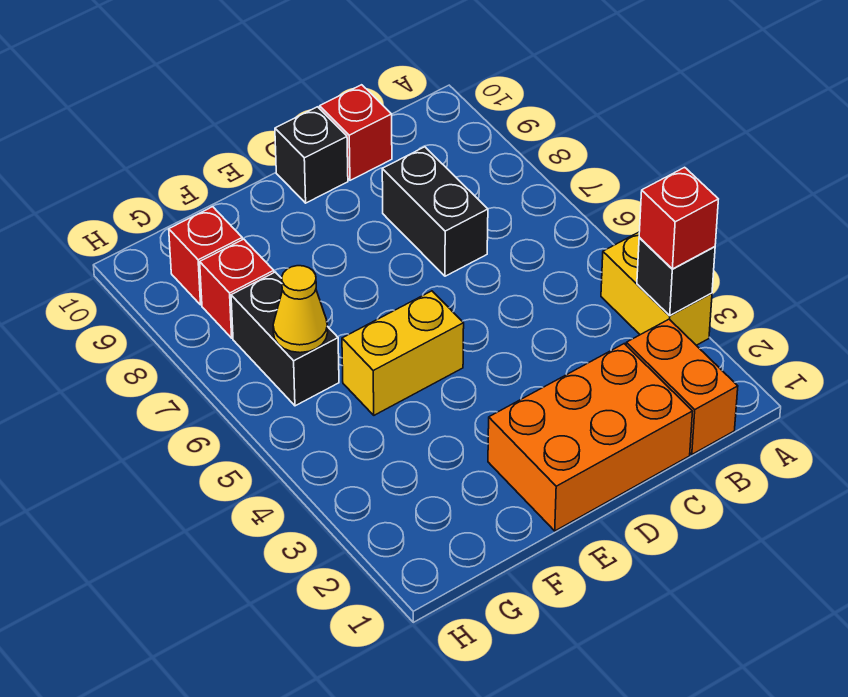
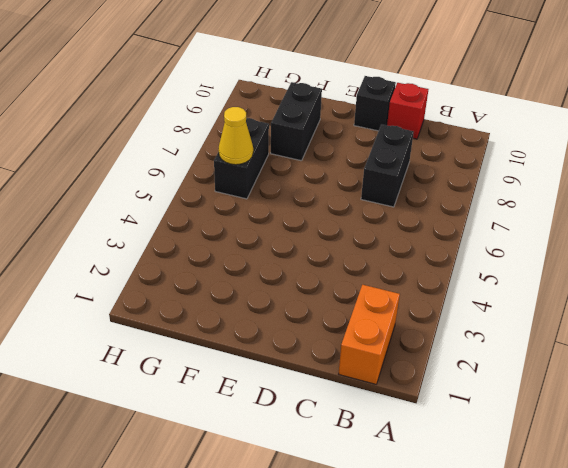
black 1x2 brick [271,82,322,161] -> none
none -> yellow 1x2 brick [601,232,712,345]
none -> orange 2x3 brick [488,344,693,531]
none -> yellow 1x2 brick [342,291,464,415]

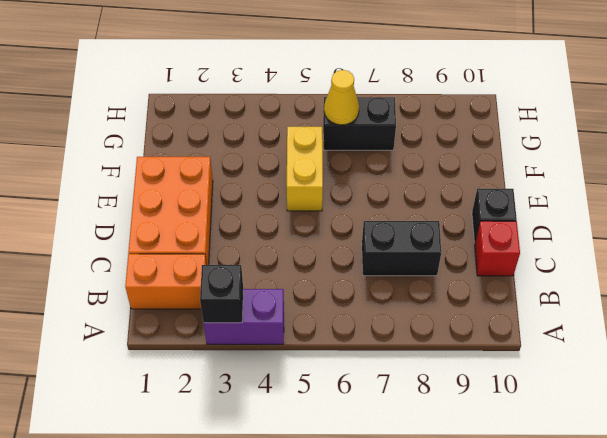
purple 1x2 brick [204,289,284,344] -> yellow 1x2 brick [601,232,712,345]
none -> red 1x1 brick [200,239,274,338]
none -> red 1x1 brick [169,207,242,305]
none -> red 1x1 brick [639,167,718,269]

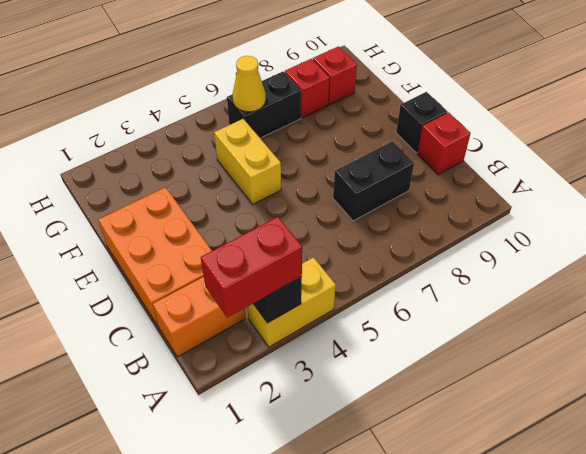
red 1x2 brick [201,217,302,318] -> red 1x1 brick [639,167,718,269]

